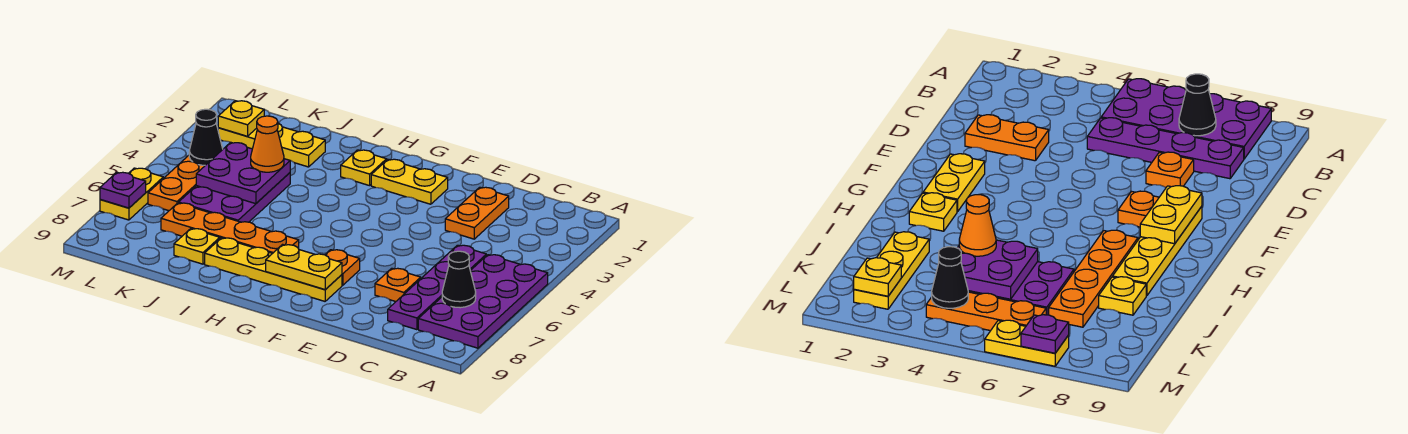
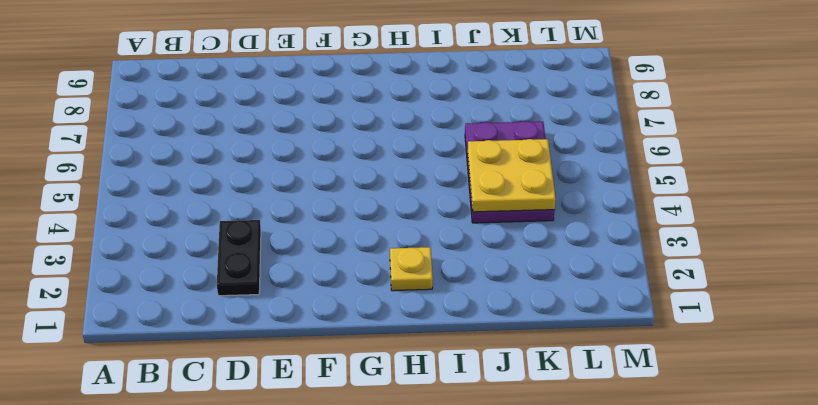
black 1x2 plate [217,220,261,296] -> orange 1x2 plate [445,187,509,239]
yellow 2x2 plate [468,139,556,212] -> purple 2x2 plate [196,142,290,204]
none -> purple 2x4 plate [418,255,548,348]
none -> purple 1x4 plate [388,245,486,330]
none -> orange 1x1 plate [375,268,421,302]

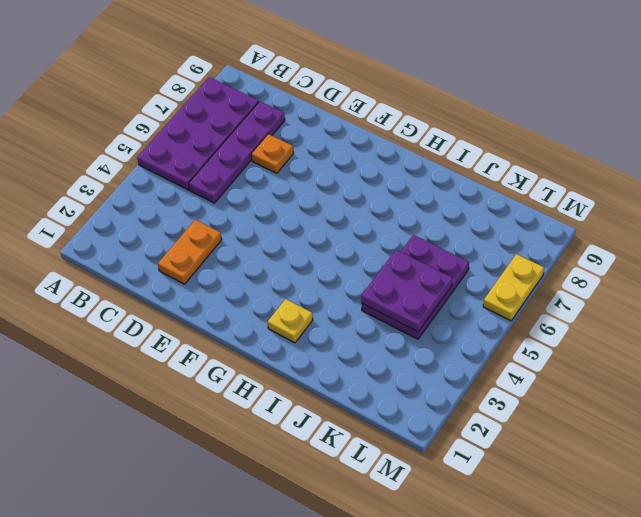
none -> yellow 1x2 plate [371,159,448,204]
none -> orange 1x1 plate [325,250,360,285]
none -> yellow 1x4 plate [205,238,342,301]

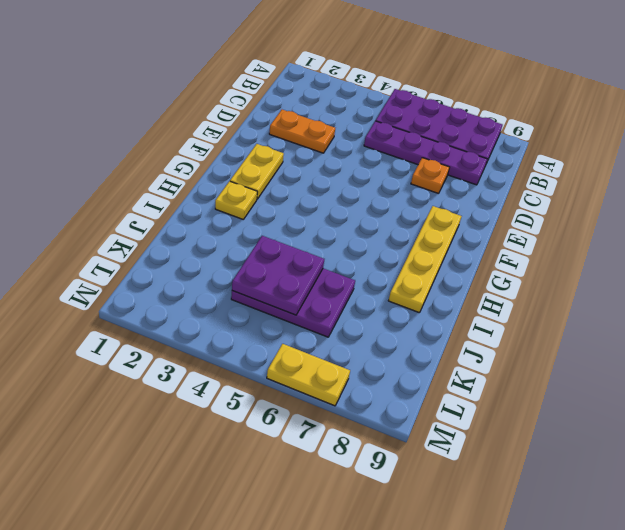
none -> orange 1x1 plate [325,250,360,285]
none -> orange 1x4 plate [161,203,299,253]
none -> yellow 1x3 plate [218,123,325,167]

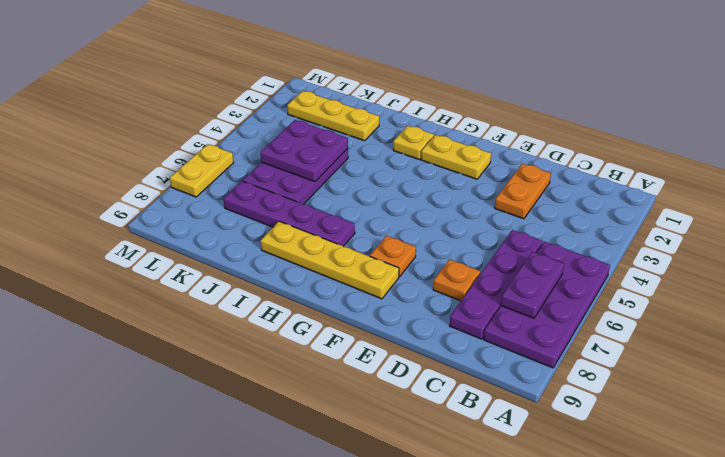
purple 1x2 plate [501,252,564,318] -> black 1x1 cone [442,251,476,308]
purple 1x4 plate [224,181,355,246] -> orange 1x4 plate [161,203,299,253]
none -> yellow 1x1 plate [174,229,220,264]
none -> orange 1x3 plate [148,156,205,211]
none -> yellow 1x2 plate [266,245,342,290]

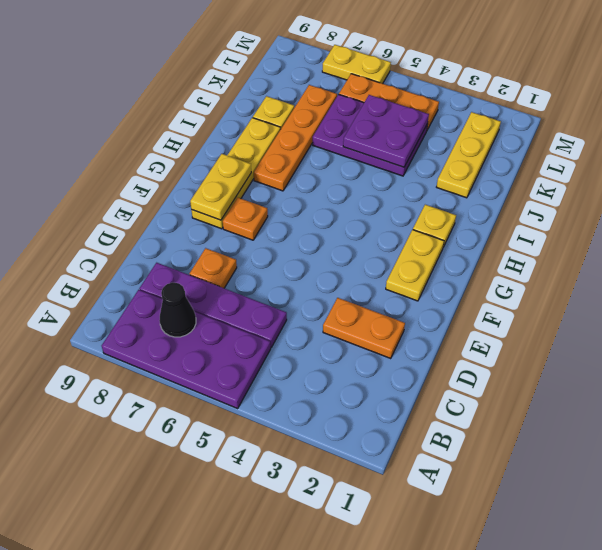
none -> yellow 1x1 plate [218,101,264,136]
none -> black 1x1 cone [189,109,223,165]
none -> purple 1x1 plate [100,172,146,208]

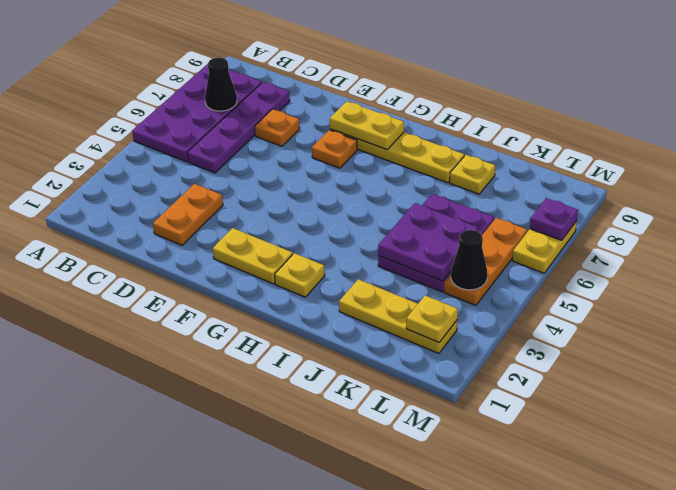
none -> orange 1x4 plate [161,203,299,253]
none -> orange 1x1 cone [251,116,284,172]

